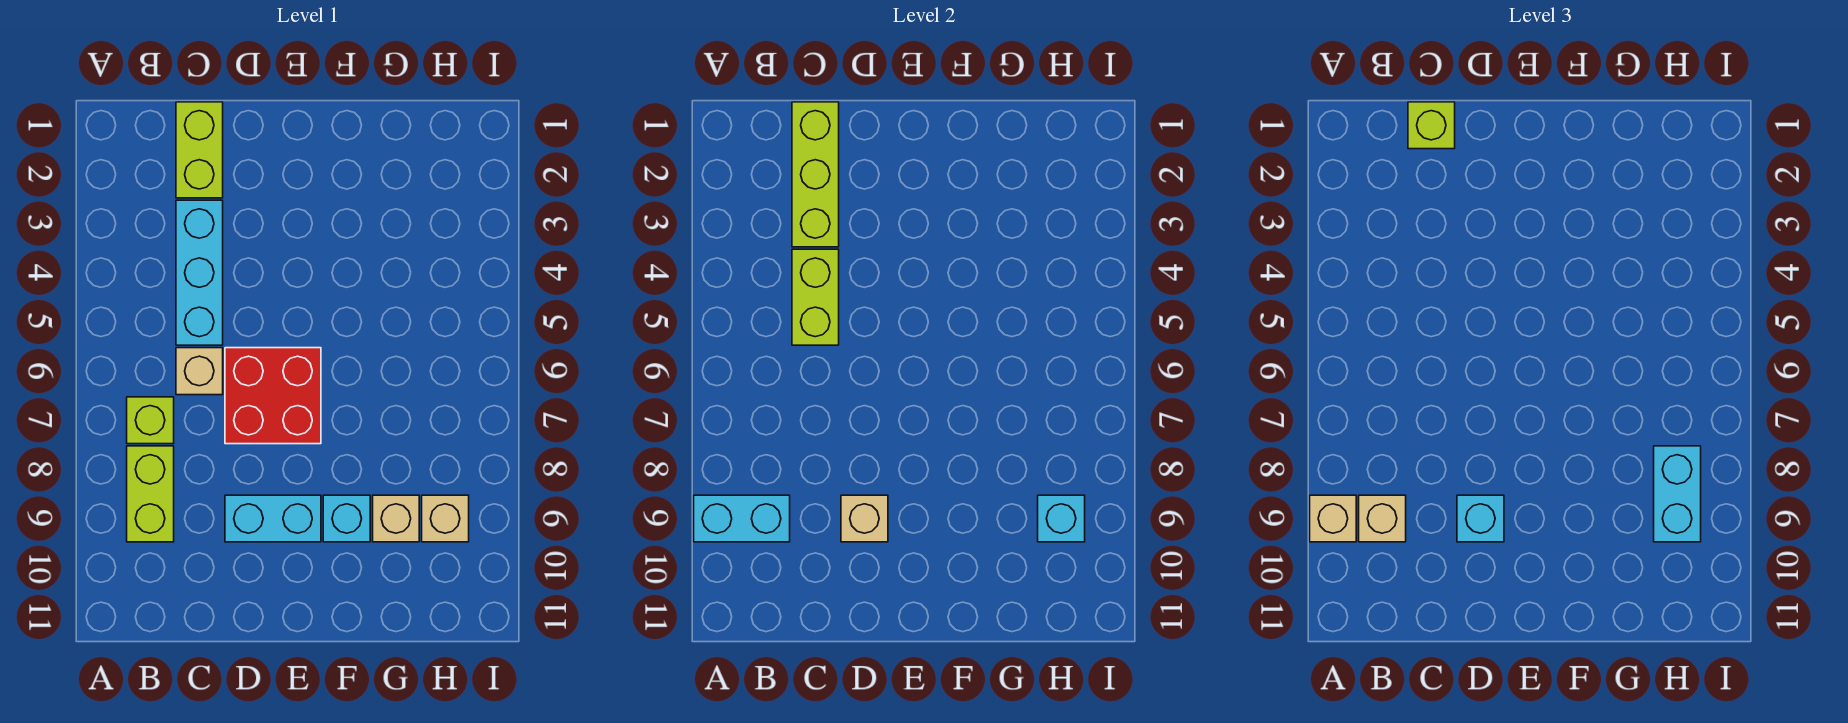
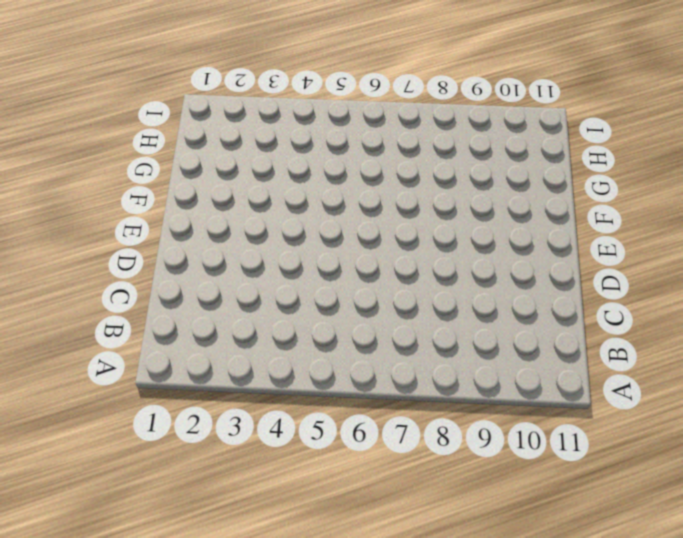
none -> lime 1x1 brick [127,397,174,444]
none -> lime 1x2 brick [127,446,174,542]
none -> lime 1x2 brick [176,102,223,198]

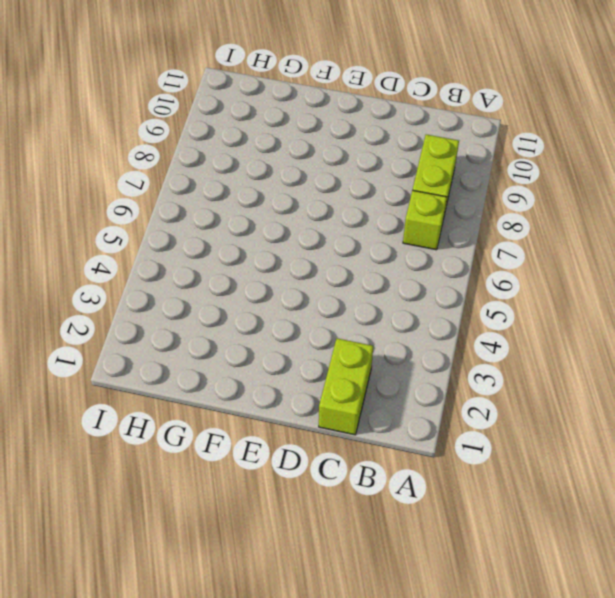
none -> cyan 1x3 brick [176,200,223,345]
none -> tan 1x1 brick [176,348,223,395]
none -> red 2x2 brick [225,348,321,444]

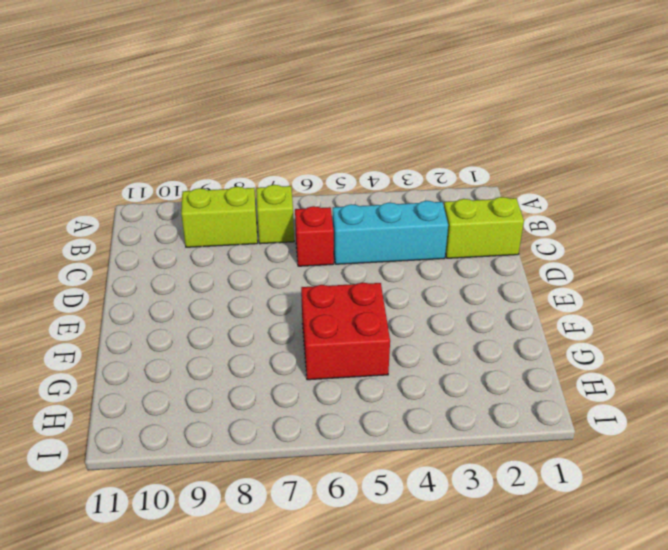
red 1x1 brick [295,206,334,266] -> tan 1x1 brick [176,348,223,395]
red 2x2 brick [301,283,390,380] -> red 2x2 brick moved to [225,348,321,444]
none -> cyan 1x2 brick [225,495,321,542]
none -> cyan 1x1 brick [323,495,370,542]
none -> tan 1x1 brick [373,495,419,542]

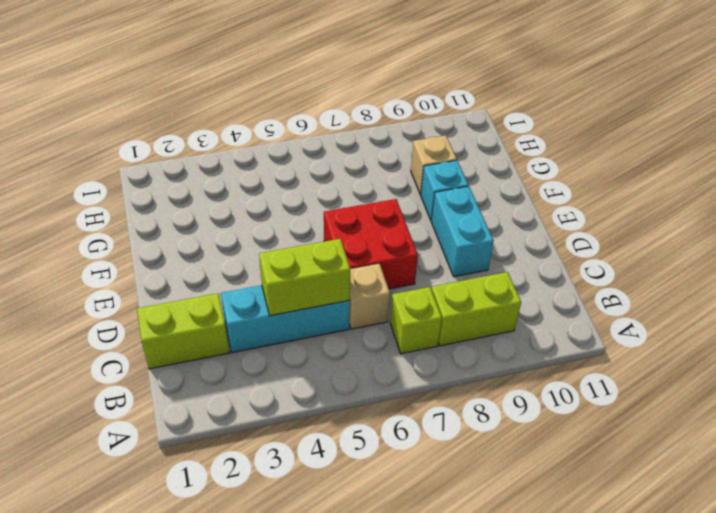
none -> tan 1x1 brick [422,495,469,542]
none -> cyan 1x2 brick [694,495,790,542]
none -> lime 1x3 brick [792,102,839,247]

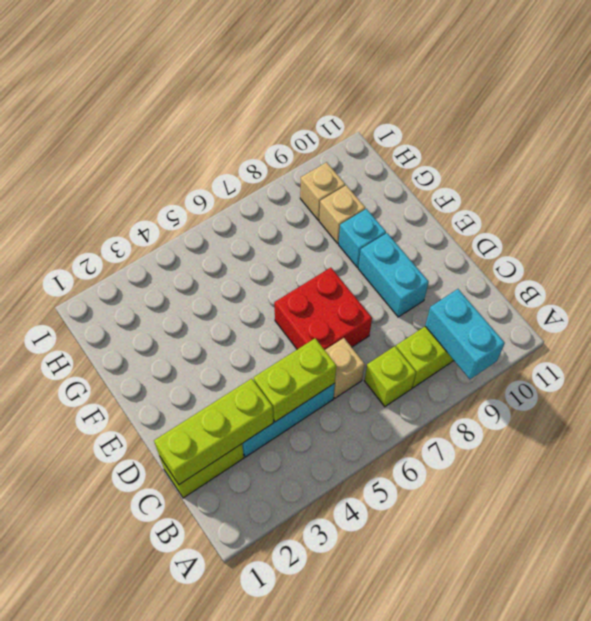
none -> tan 1x1 brick [841,495,888,542]
none -> cyan 1x1 brick [1038,495,1085,542]
none -> tan 1x1 brick [1310,495,1356,542]

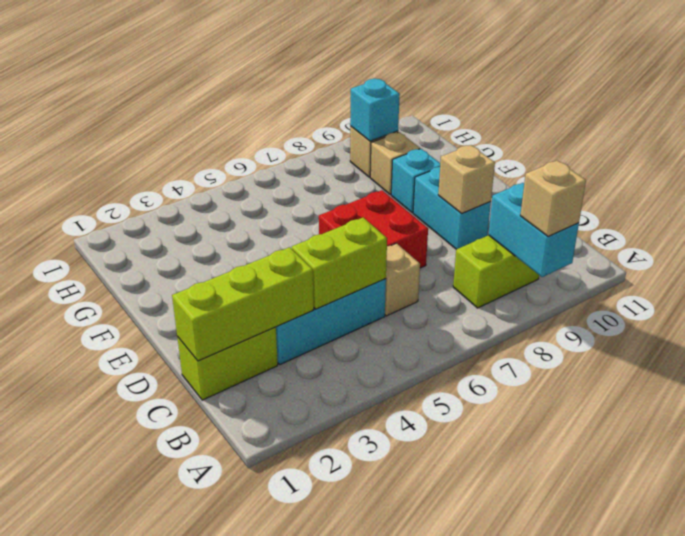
none -> lime 1x1 brick [127,397,174,444]
none -> tan 1x1 brick [1359,495,1406,542]
none -> lime 1x1 brick [1408,102,1455,149]

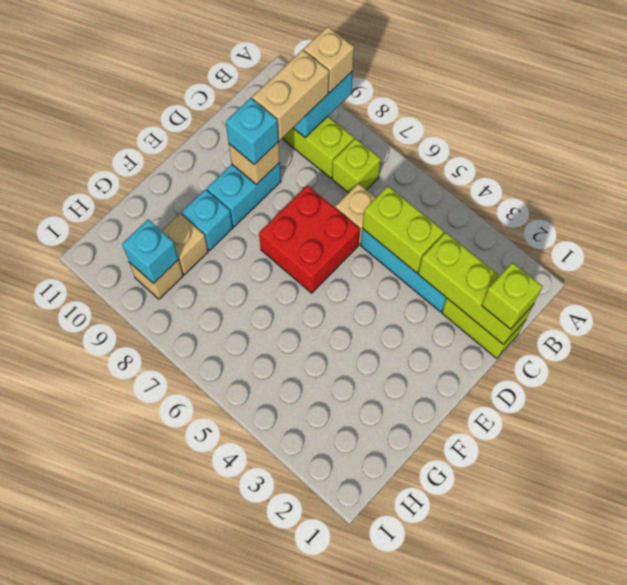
tan 1x2 brick [252,50,329,140] -> tan 1x1 brick [1359,495,1406,542]
none -> cyan 1x2 brick [1654,446,1701,542]

